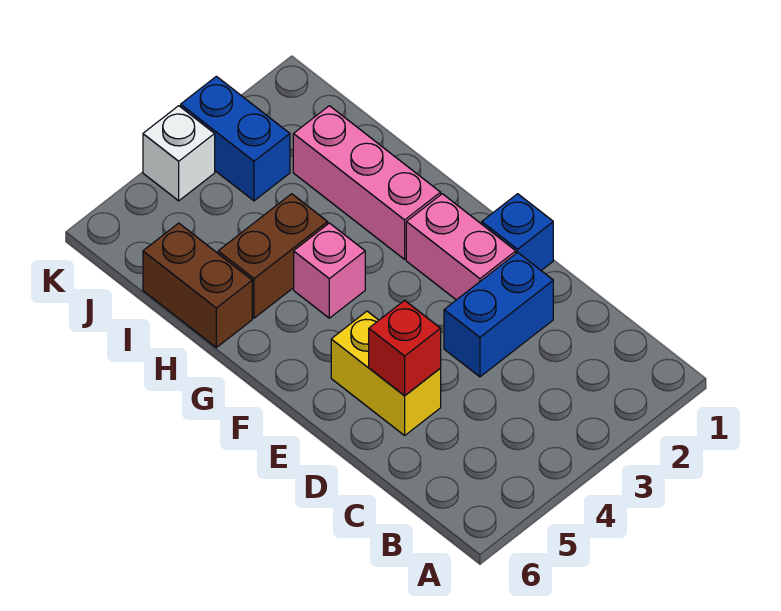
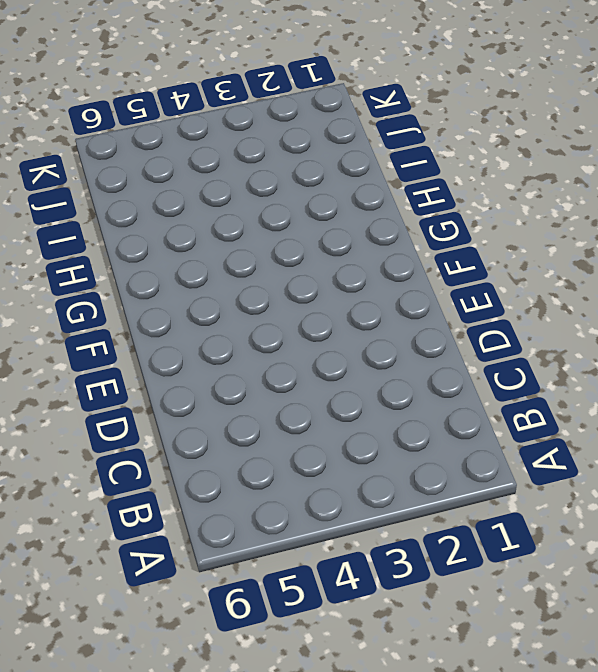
none -> blue 1x2 brick [444,252,553,377]
none -> yellow 1x2 brick [331,311,441,435]

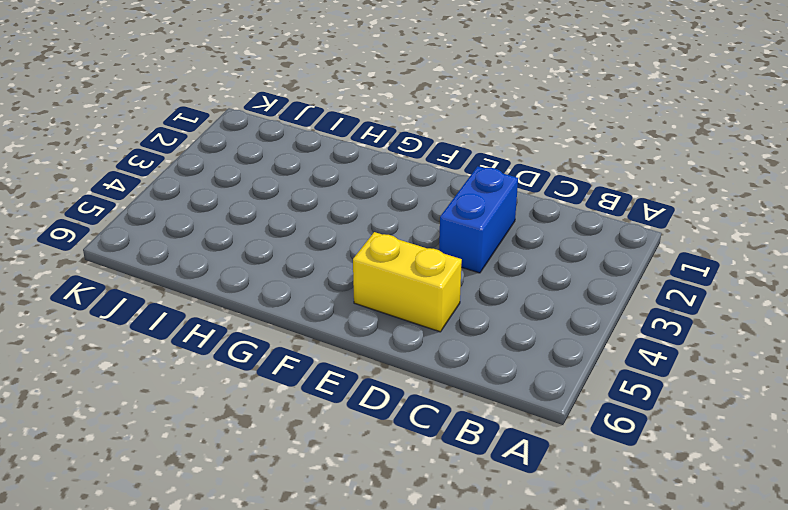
none -> blue 1x1 brick [482,194,553,270]
none -> pink 1x2 brick [406,194,516,300]

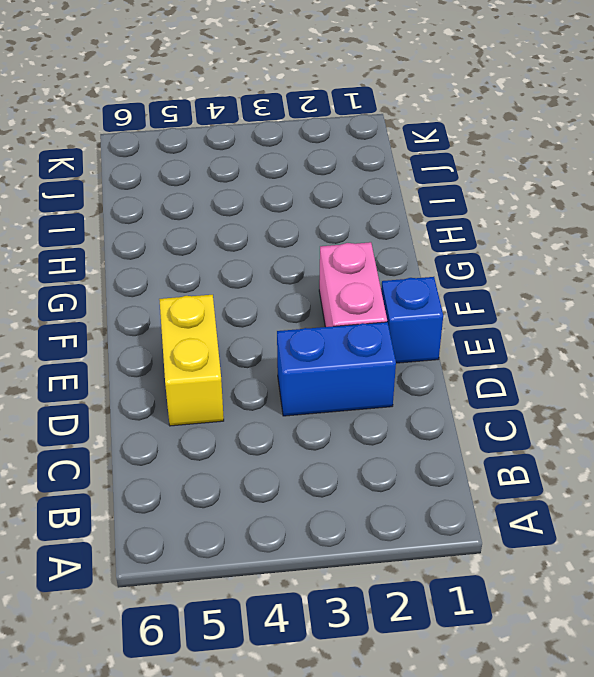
none -> pink 1x3 brick [293,106,441,259]
none -> pink 1x1 brick [294,223,365,318]

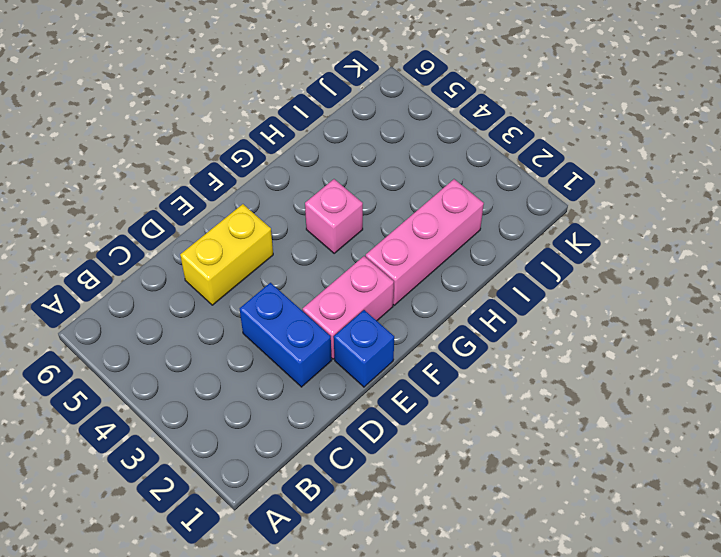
none -> brown 1x2 brick [218,194,328,318]
none -> brown 1x2 brick [143,223,252,347]

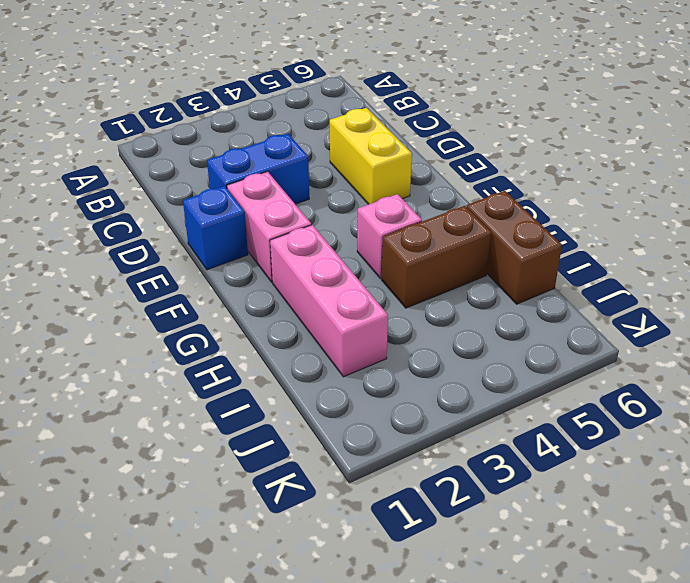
none -> blue 1x2 brick [181,76,290,201]
none -> white 1x1 brick [143,106,215,201]

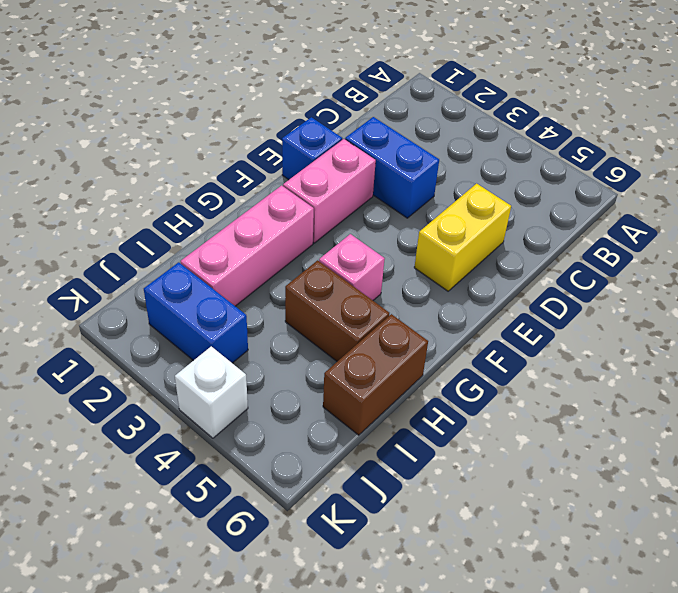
blue 1x2 brick [144,262,248,363] -> blue 1x2 brick turned to [181,76,290,201]
none -> red 1x1 brick [369,300,441,396]

